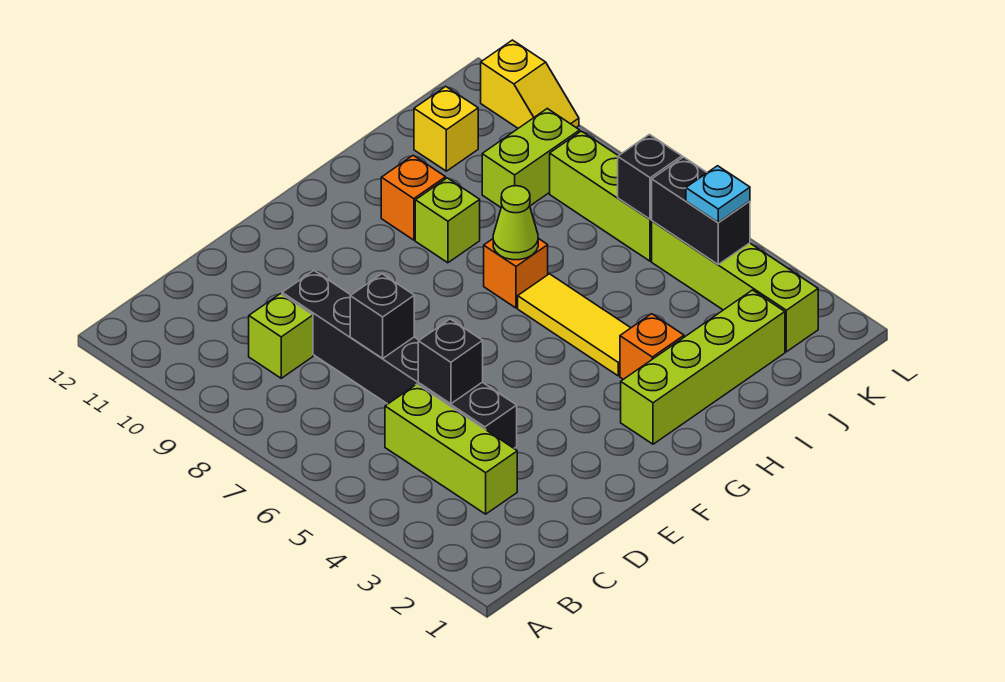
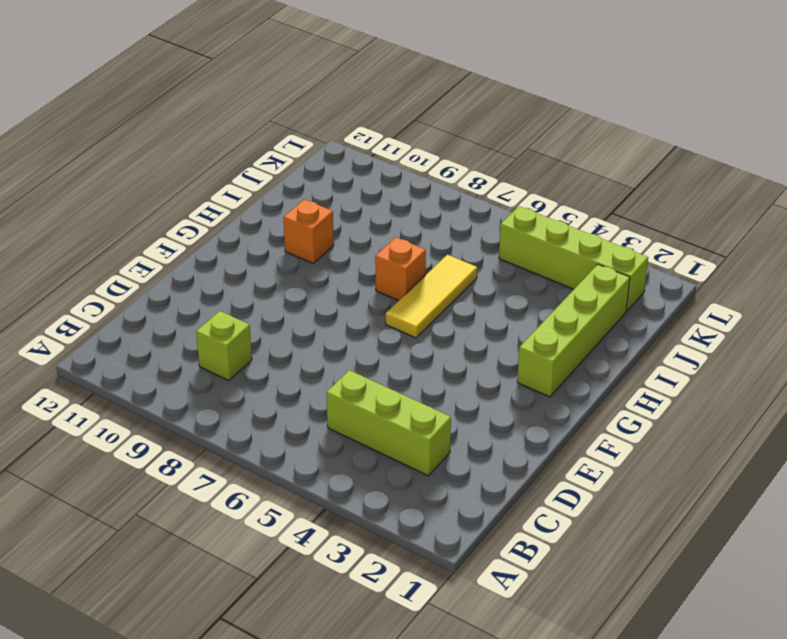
yellow 1x3 tile [386,255,477,338] -> yellow 1x3 tile turned to [518,274,630,376]
none -> black 1x6 brick [282,271,517,448]
none -> orange 1x1 brick [620,314,684,379]
none -> lime 1x1 brick [415,178,480,263]

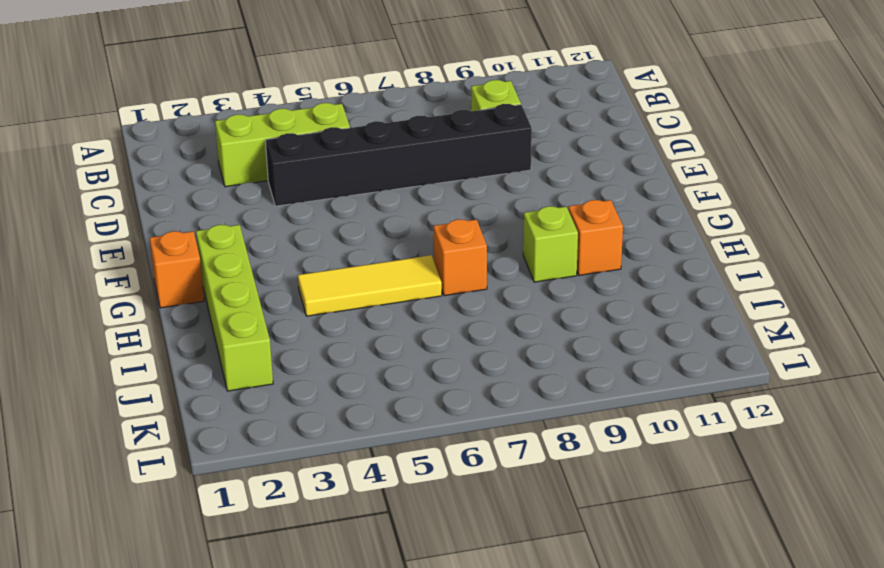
orange 1x1 brick [150,231,204,308] -> orange 1x1 brick moved to [620,314,684,379]
none -> lime 1x2 brick [482,109,580,207]
none -> yellow 1x1 brick [414,86,478,171]
none -> lime 1x4 brick [652,221,818,352]

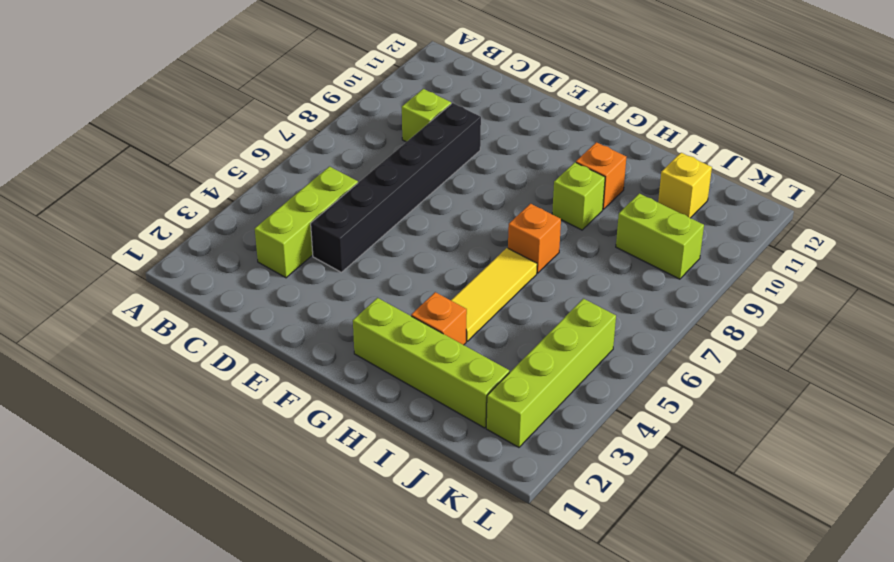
none -> lime 1x3 brick [550,131,652,261]
none -> yellow 1x2 slope [481,40,579,128]
none -> black 1x1 brick [418,319,483,404]

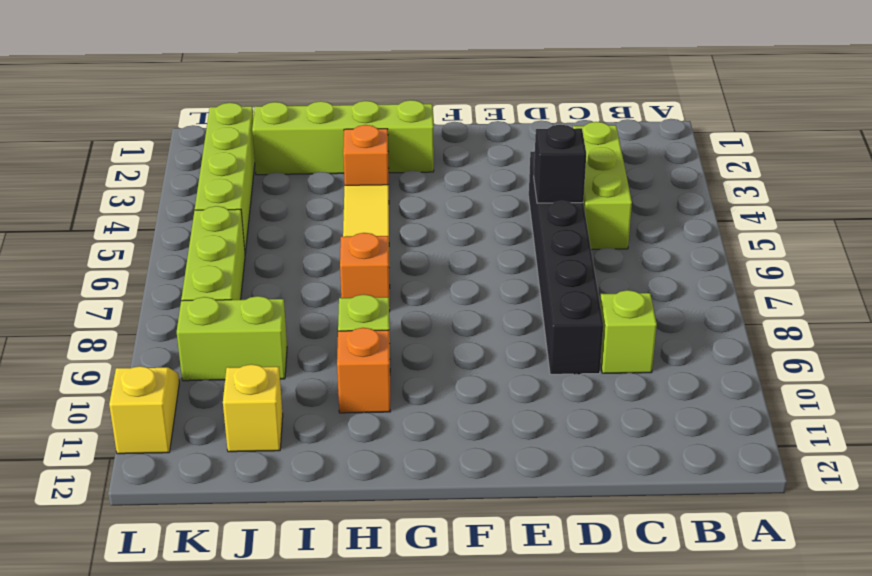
none -> black 1x1 brick [350,274,414,359]
none -> lime 1x1 cone [493,186,538,260]
none -> black 1x2 brick [652,157,750,264]

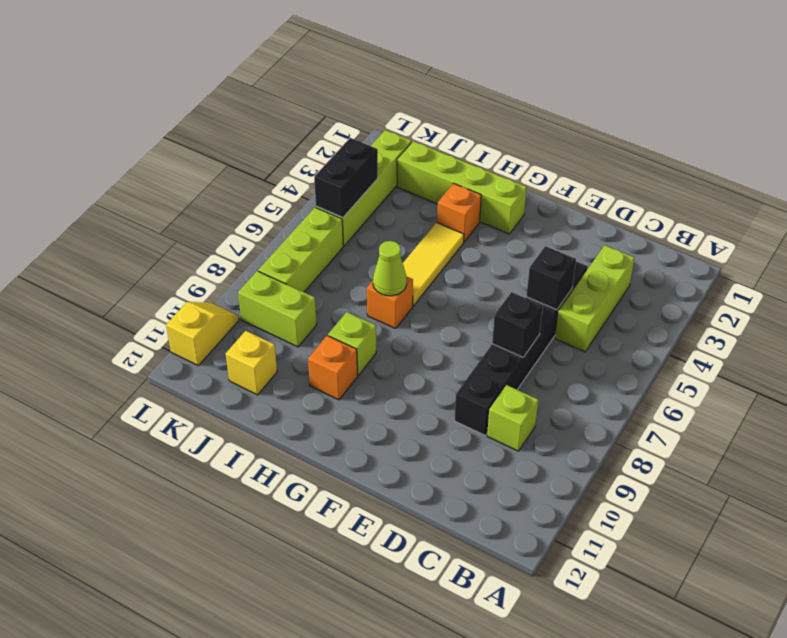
none -> black 1x1 brick [618,135,682,219]
none -> cyan 1x1 plate [686,166,750,223]

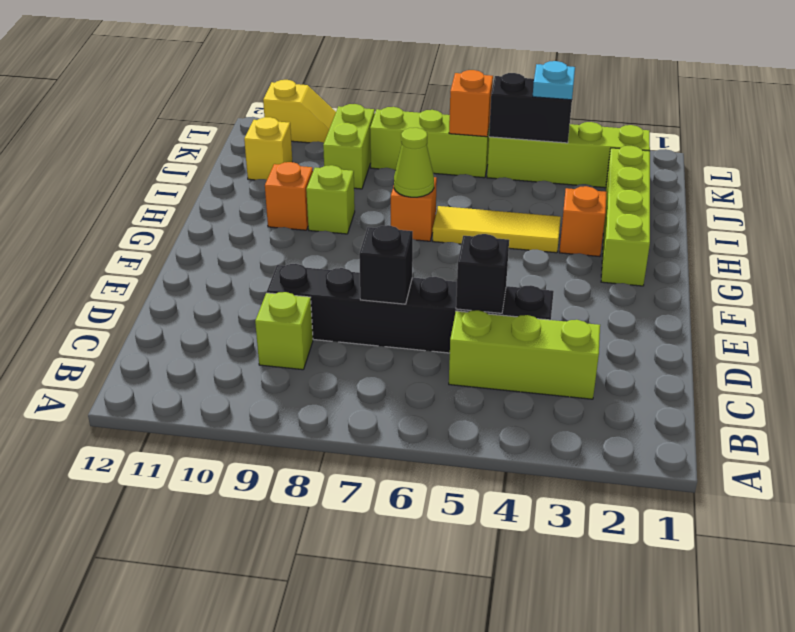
orange 1x1 brick [449,70,493,137] -> black 1x1 brick [618,135,682,219]

